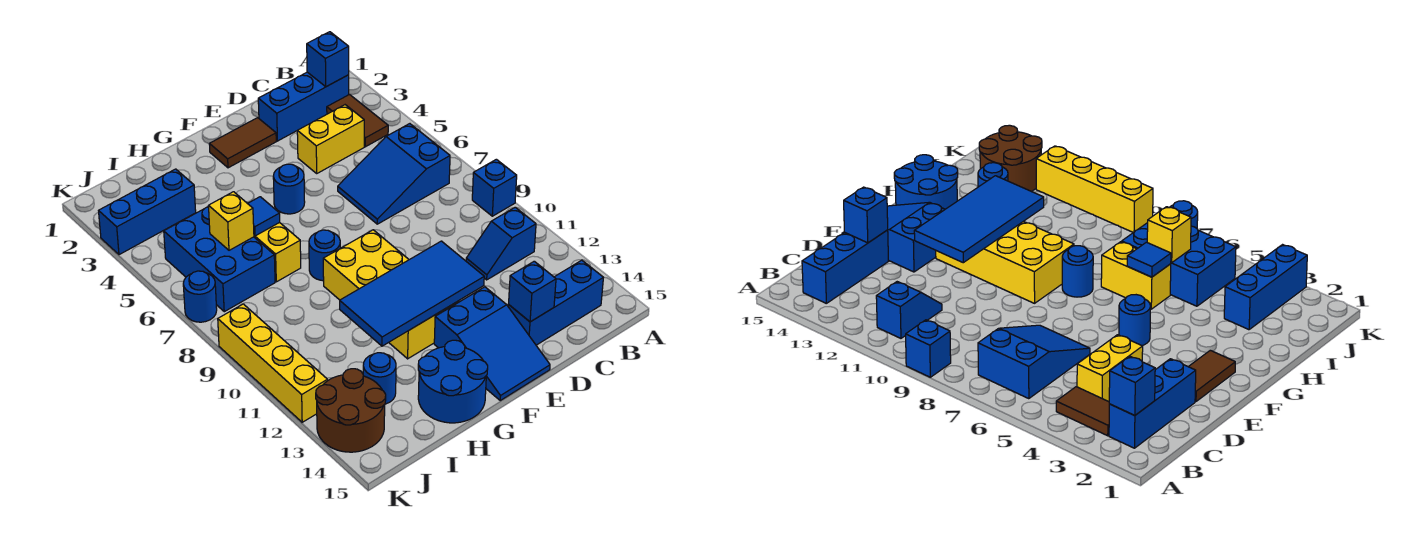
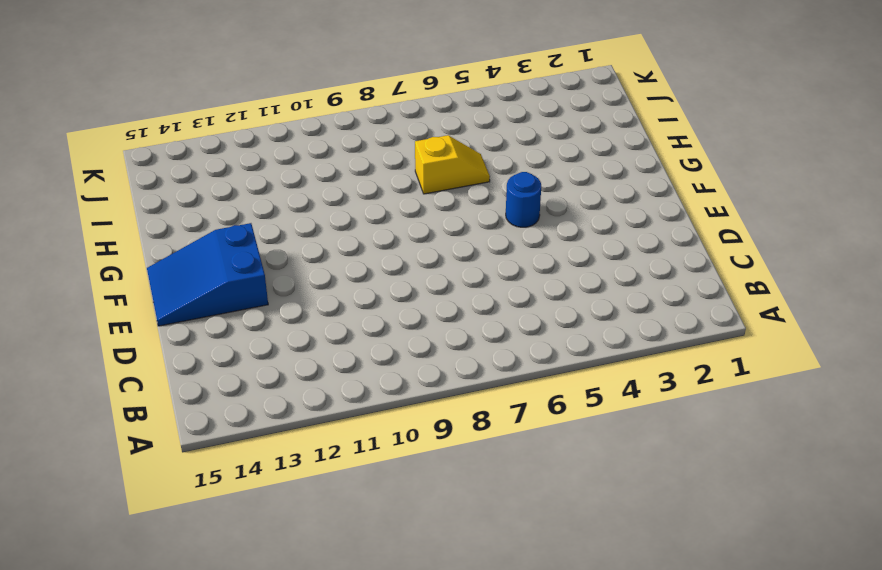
yellow 1x2 slope [415,135,490,194] -> yellow 1x2 brick [254,222,301,282]
none -> blue 1x1 brick [472,159,517,216]
none -> blue 1x3 brick [258,72,349,141]
none -> brown 1x2 tile [327,94,388,147]

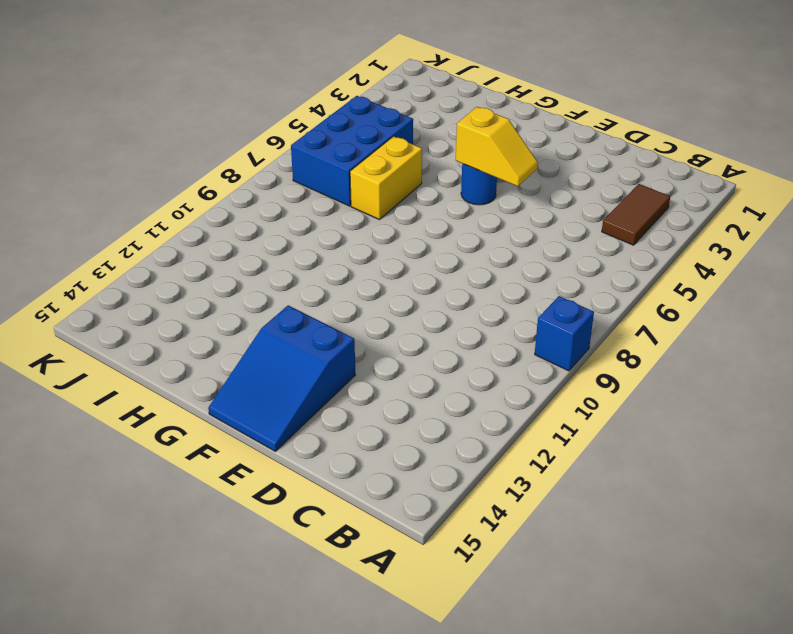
yellow 1x2 slope [456,107,538,186] -> none
none -> blue 1x3 brick [258,72,349,141]
none -> blue 2x3 slope [338,124,450,224]
none -> blue 1x2 slope [466,207,536,280]

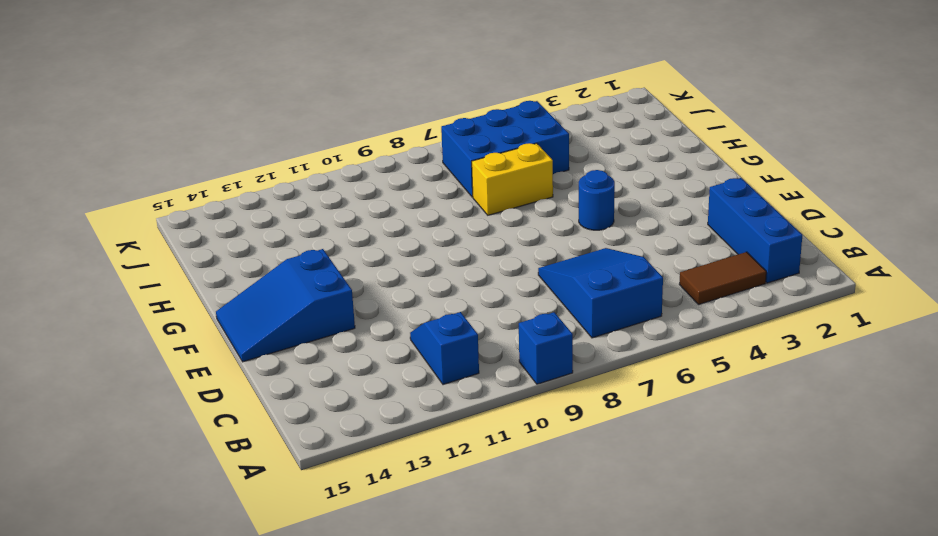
none -> blue 1x3 brick [508,260,603,345]
none -> yellow 1x2 brick [297,105,364,173]
none -> brown 1x2 tile [209,118,276,168]

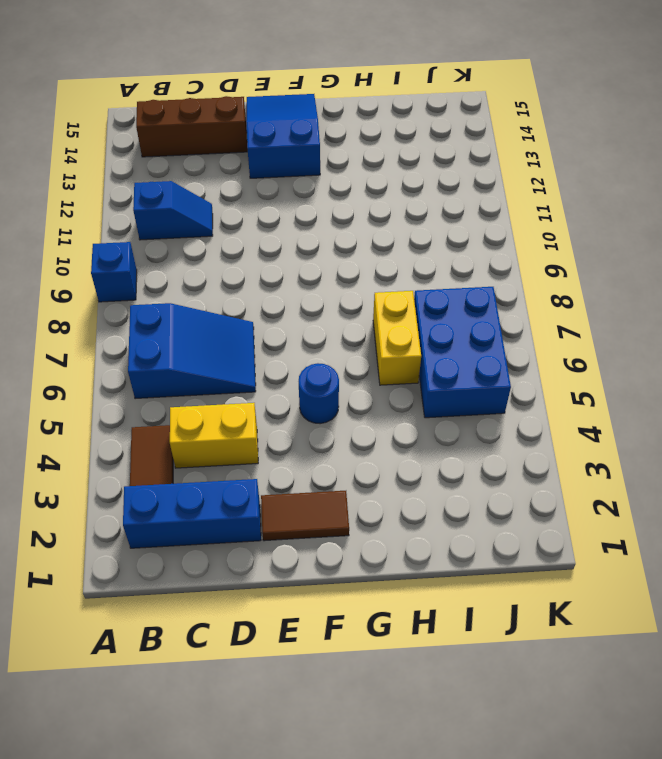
brown 1x3 brick [136,96,247,157] -> blue 1x3 brick [508,260,603,345]
none -> yellow 2x4 brick [323,230,458,359]
none -> blue 1x1 round brick [309,230,340,281]
none -> blue 2x2 round brick [418,340,488,423]

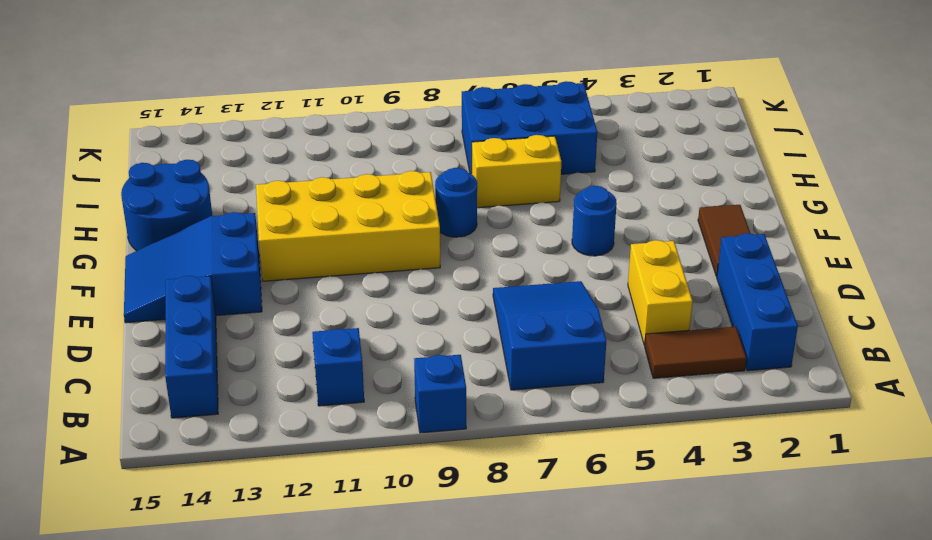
none -> blue 1x3 brick [99,169,196,255]
none -> blue 1x1 round brick [363,353,396,404]
none -> brown 2x2 round brick [316,369,386,452]

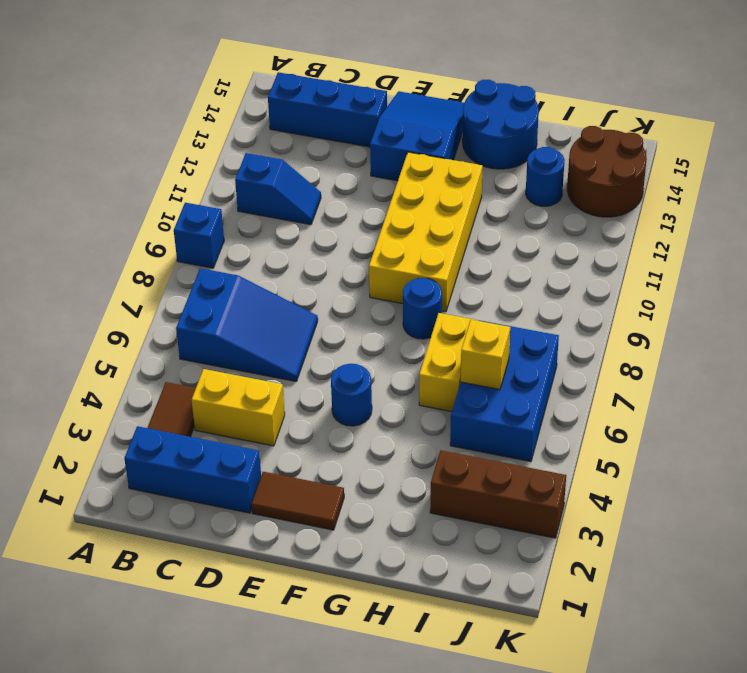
brown 1x3 brick [430,450,566,538] -> blue 1x3 brick [99,169,196,255]
none -> blue 1x1 round brick [183,271,217,322]
none -> yellow 1x4 brick [218,304,328,422]
none -> blue 1x1 brick [307,32,349,87]

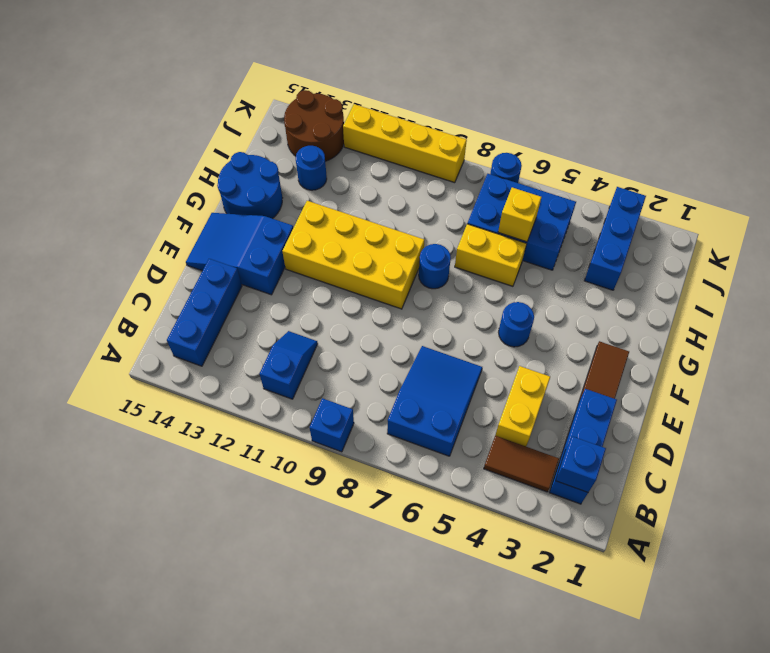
none -> blue 1x1 brick [509,261,556,322]
none -> blue 2x4 tile [340,241,484,346]
none -> blue 1x1 tile [248,197,280,236]

